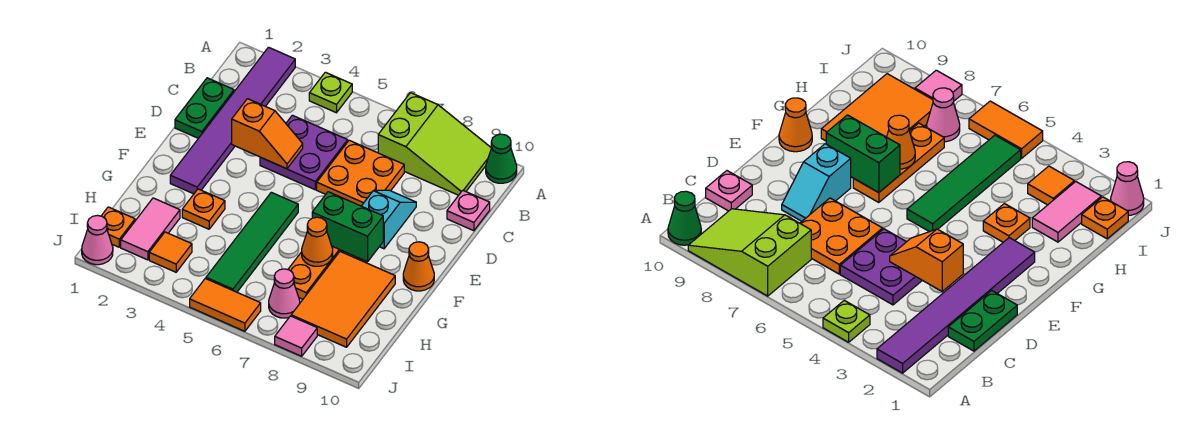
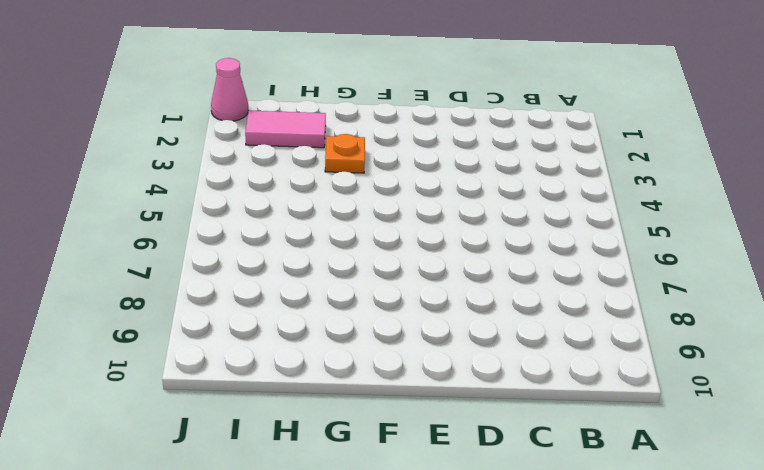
none -> purple 1x6 tile [170,47,295,194]
none -> lime 1x1 plate [309,72,352,113]
none -> lime 2x3 slope [378,93,491,195]

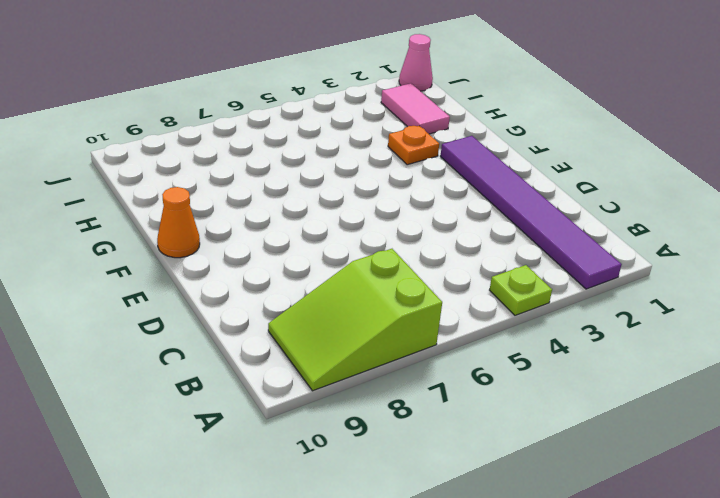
none -> green 1x1 cone [486,134,517,183]
none -> green 1x2 plate [175,78,234,138]
none -> purple 2x2 plate [260,115,348,190]

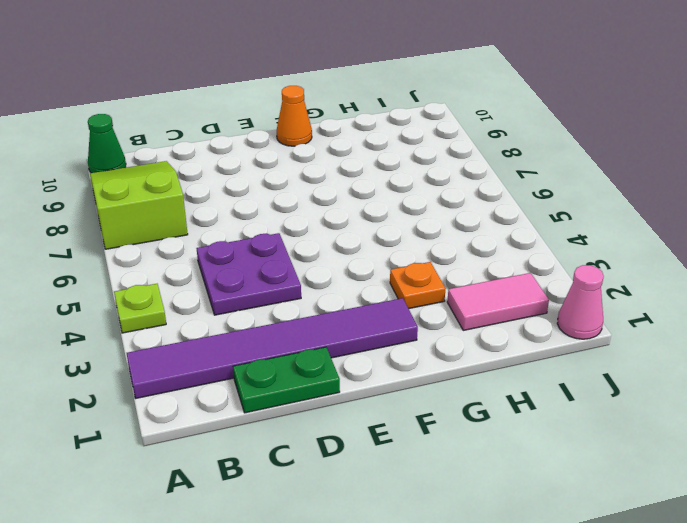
none -> orange 2x2 plate [317,140,404,206]
none -> pink 1x1 plate [447,190,490,231]
none -> cyan 1x2 slope [362,190,416,249]

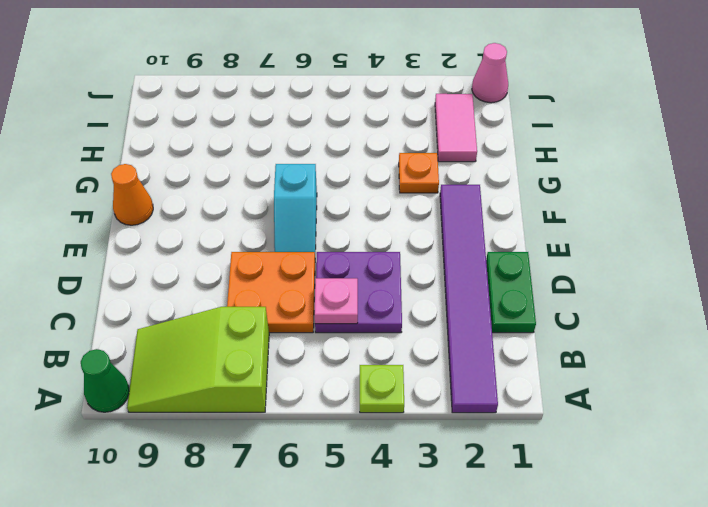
pink 1x1 plate [314,278,358,324] -> pink 1x1 plate moved to [447,190,490,231]
cyan 1x2 slope [274,164,317,252] -> cyan 1x2 slope moved to [362,190,416,249]
none -> green 1x4 tile [206,192,298,292]
none -> orange 1x3 plate [288,246,344,299]
none -> orange 2x3 tile [291,252,395,347]

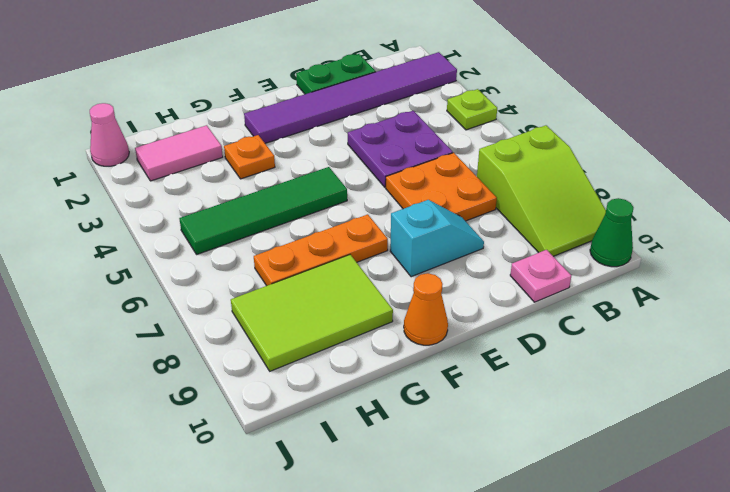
lime 2x3 tile [231,255,393,371] -> orange 2x3 tile [291,252,395,347]
none -> orange 1x1 plate [101,207,135,247]
none -> orange 1x1 tile [149,232,192,272]
none -> pink 1x1 cone [269,269,300,318]

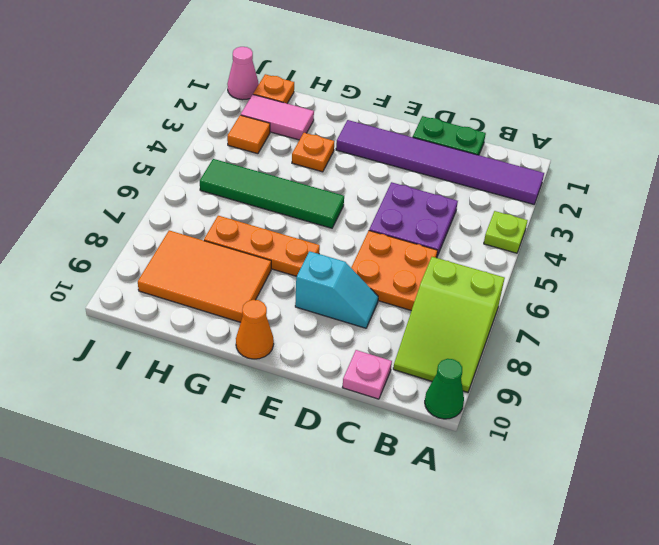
none -> pink 1x1 cone [269,269,300,318]
none -> orange 1x2 tile [190,278,261,331]
none -> pink 1x1 tile [275,316,317,356]

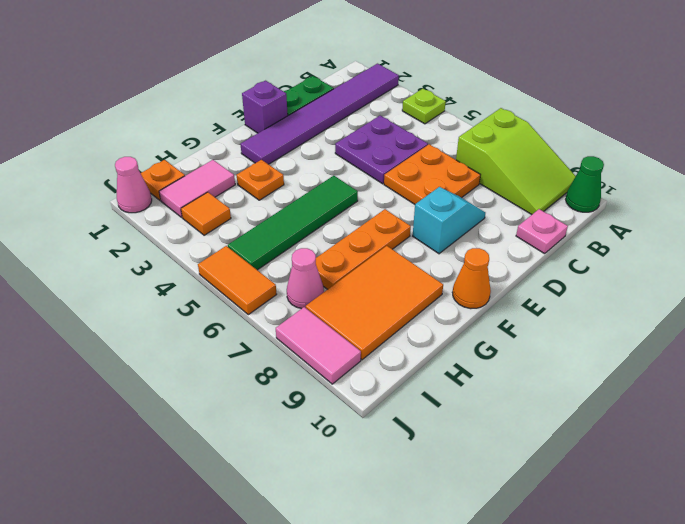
purple 1x1 brick [242,81,288,133] -> none
pink 1x2 tile [276,307,361,384] -> pink 1x1 tile [275,316,317,356]
none -> orange 1x2 slope [232,99,303,169]
none -> green 1x2 brick [312,192,383,262]
none -> orange 1x1 cone [302,217,333,266]

